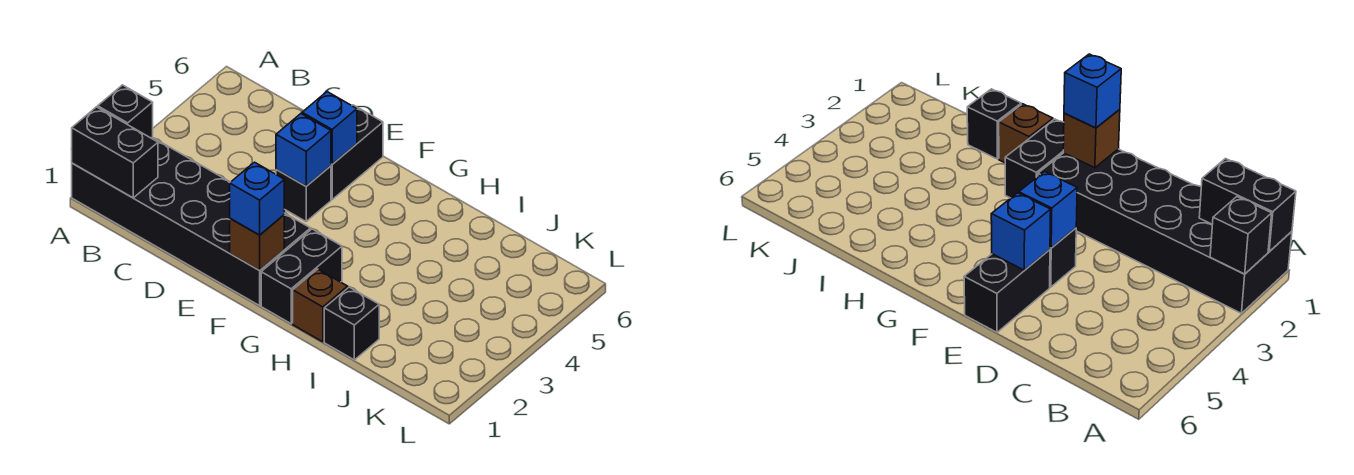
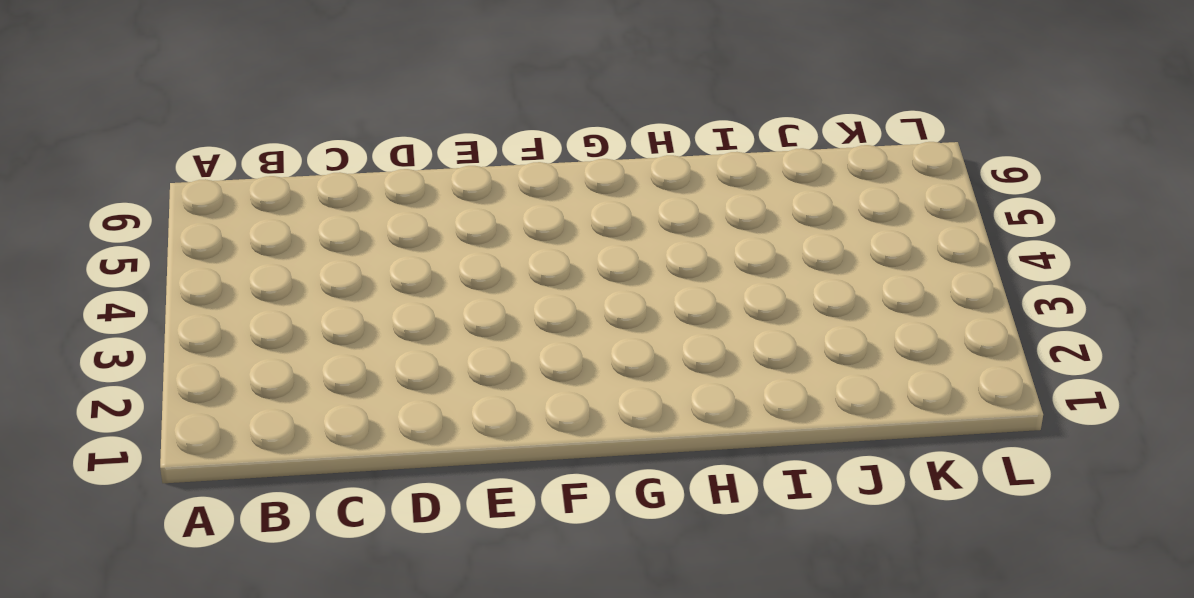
none -> black 2x6 brick [72,137,310,306]
none -> black 1x1 brick [276,166,331,221]
none -> black 1x2 brick [331,105,383,199]

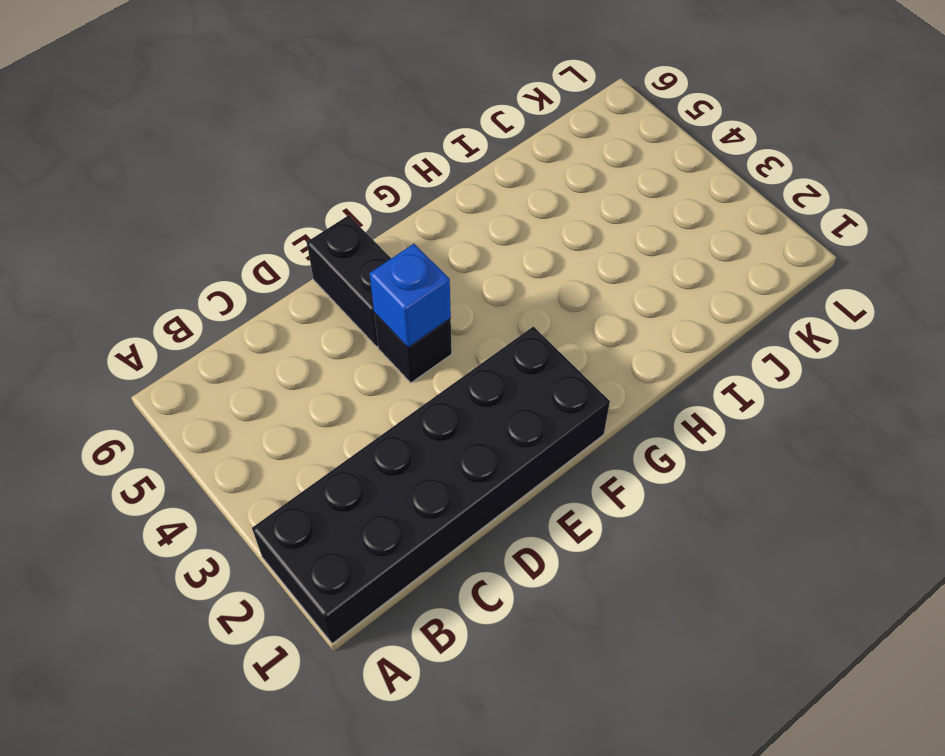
none -> black 1x2 brick [261,229,342,324]
none -> brown 1x1 brick [293,269,348,342]
none -> black 1x1 brick [324,287,379,360]

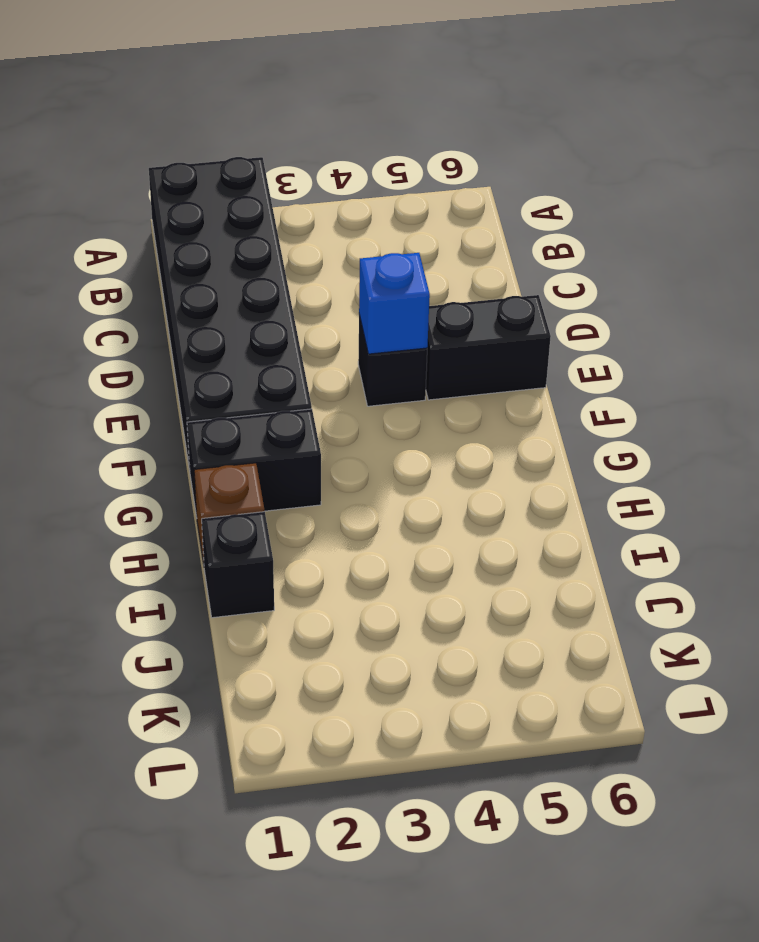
none -> black 1x2 brick [72,107,158,198]
none -> black 1x1 brick [98,85,153,138]
none -> blue 1x1 brick [302,92,357,164]

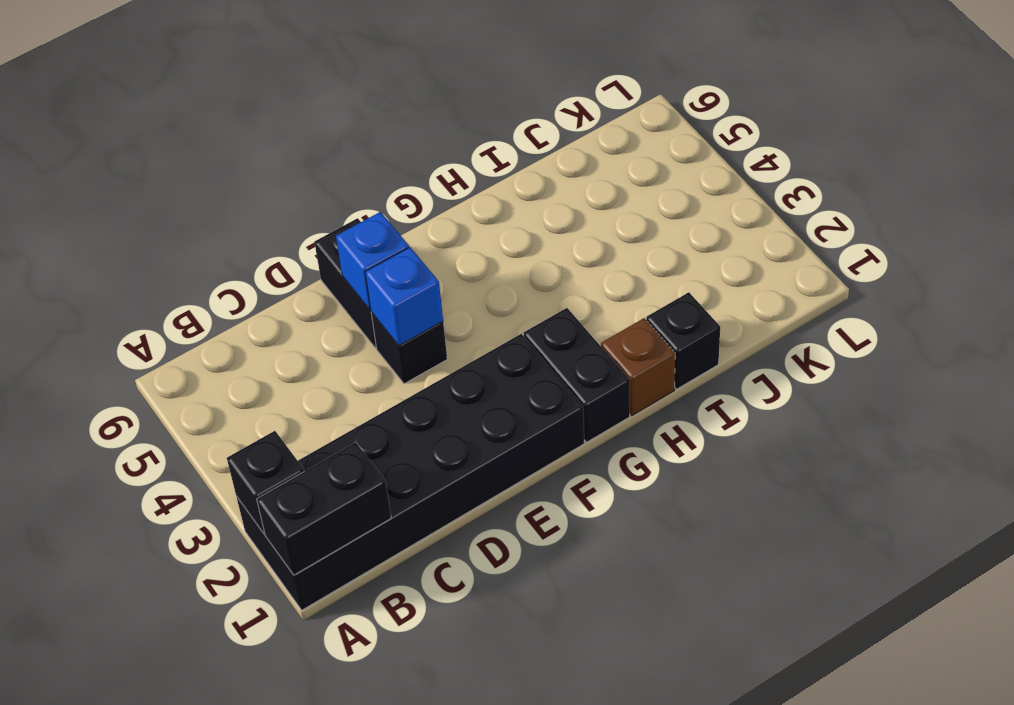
none -> brown 1x1 brick [230,215,284,270]
none -> blue 1x1 brick [230,162,284,235]

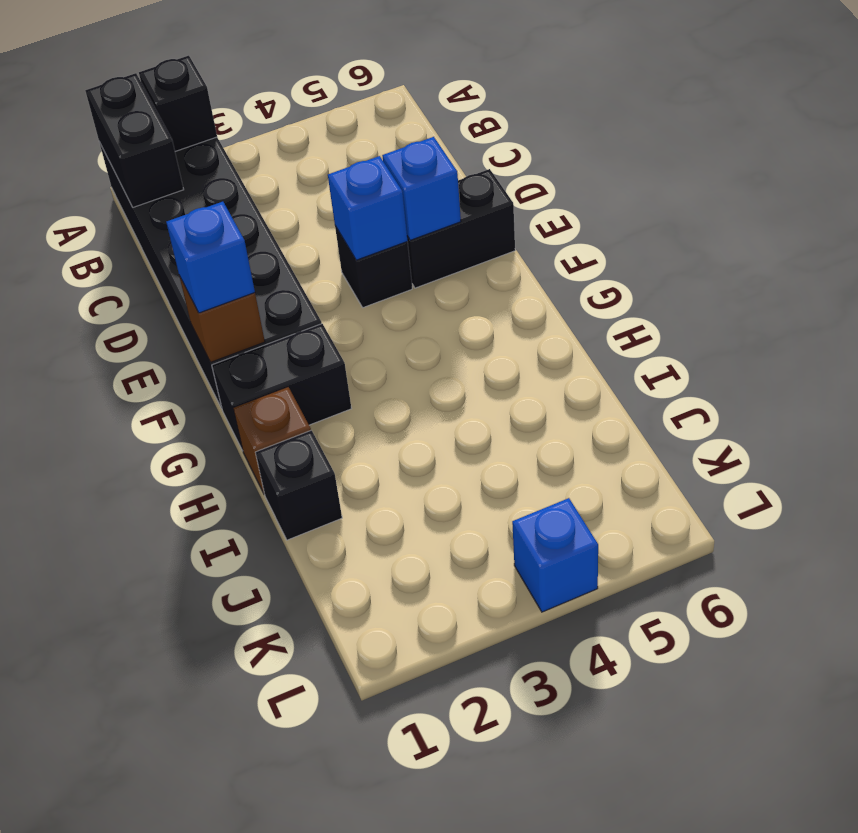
blue 1x1 brick [512,498,598,612] -> none

